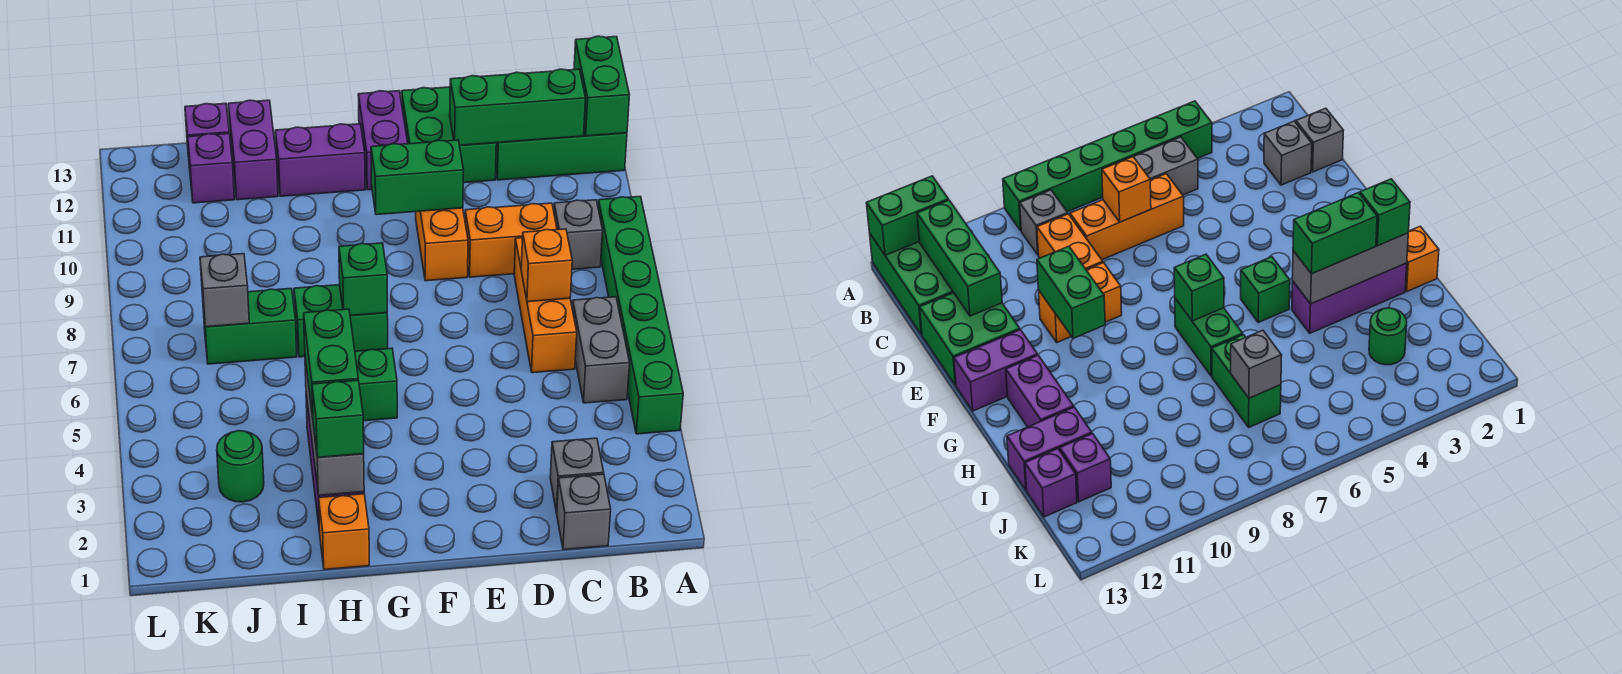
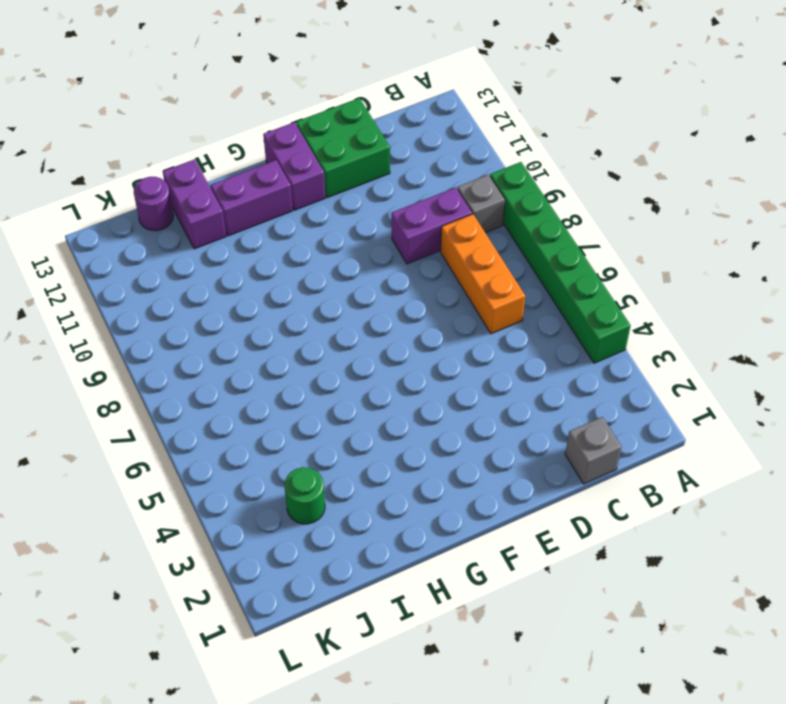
purple 1x2 brick [391,187,472,264] -> orange 1x2 brick [465,203,557,277]
purple 1x1 round brick [134,177,173,231] -> purple 1x1 brick [185,104,229,168]
none -> green 2x3 brick [496,130,627,180]
none -> grey 1x2 brick [572,297,630,403]
none -> grey 1x1 brick [550,438,604,513]
none -> orange 1x2 brick [416,208,468,281]

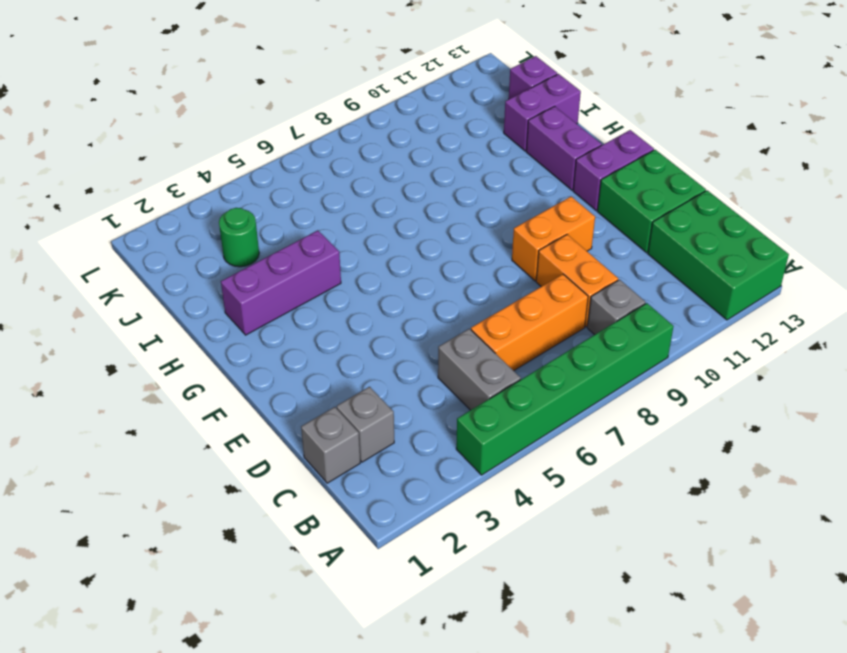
grey 1x2 brick [438,329,521,410] -> grey 1x2 brick turned to [572,297,630,403]
none -> green 1x1 brick [355,348,397,421]
none -> green 1x2 brick [294,285,388,357]
none -> orange 1x1 brick [319,494,369,569]
none -> green 1x2 brick [203,289,297,364]

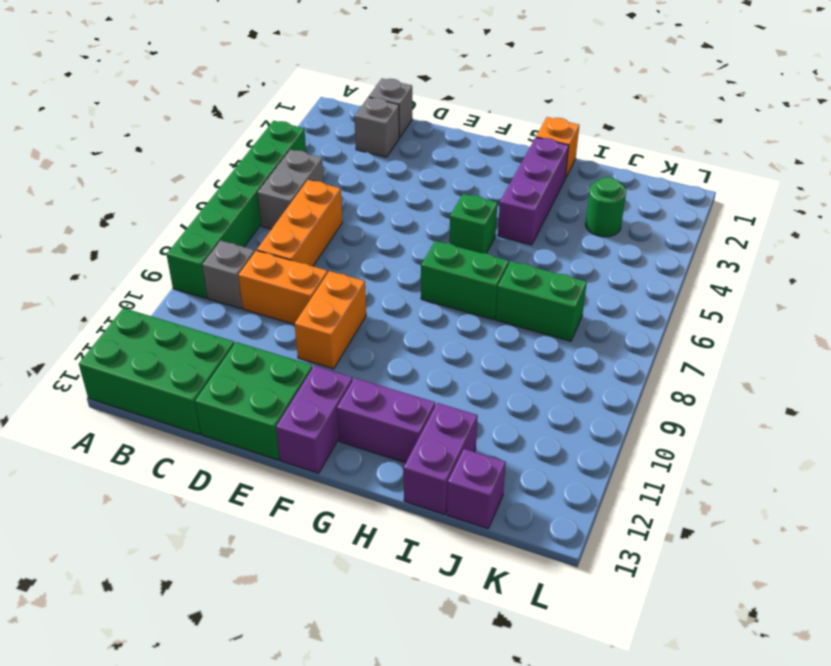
none -> purple 1x1 brick [188,134,234,203]
none -> green 1x2 brick [574,36,629,136]
none -> green 1x3 brick [450,69,586,145]
none -> orange 1x1 brick [521,229,572,302]

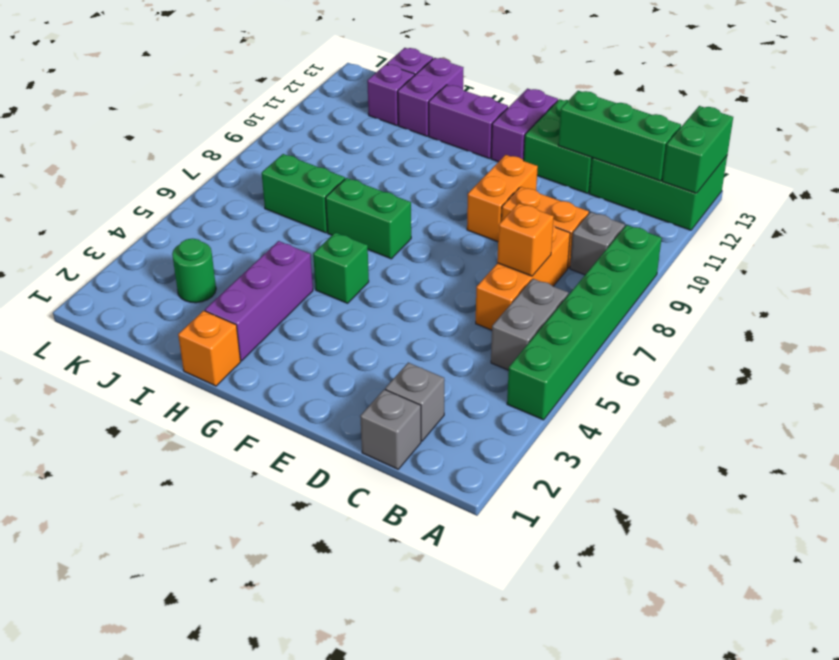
none -> green 1x2 brick [371,140,464,215]
none -> green 1x1 brick [339,243,387,315]
none -> grey 1x3 brick [305,358,364,495]
none -> grey 1x1 brick [200,254,249,327]

